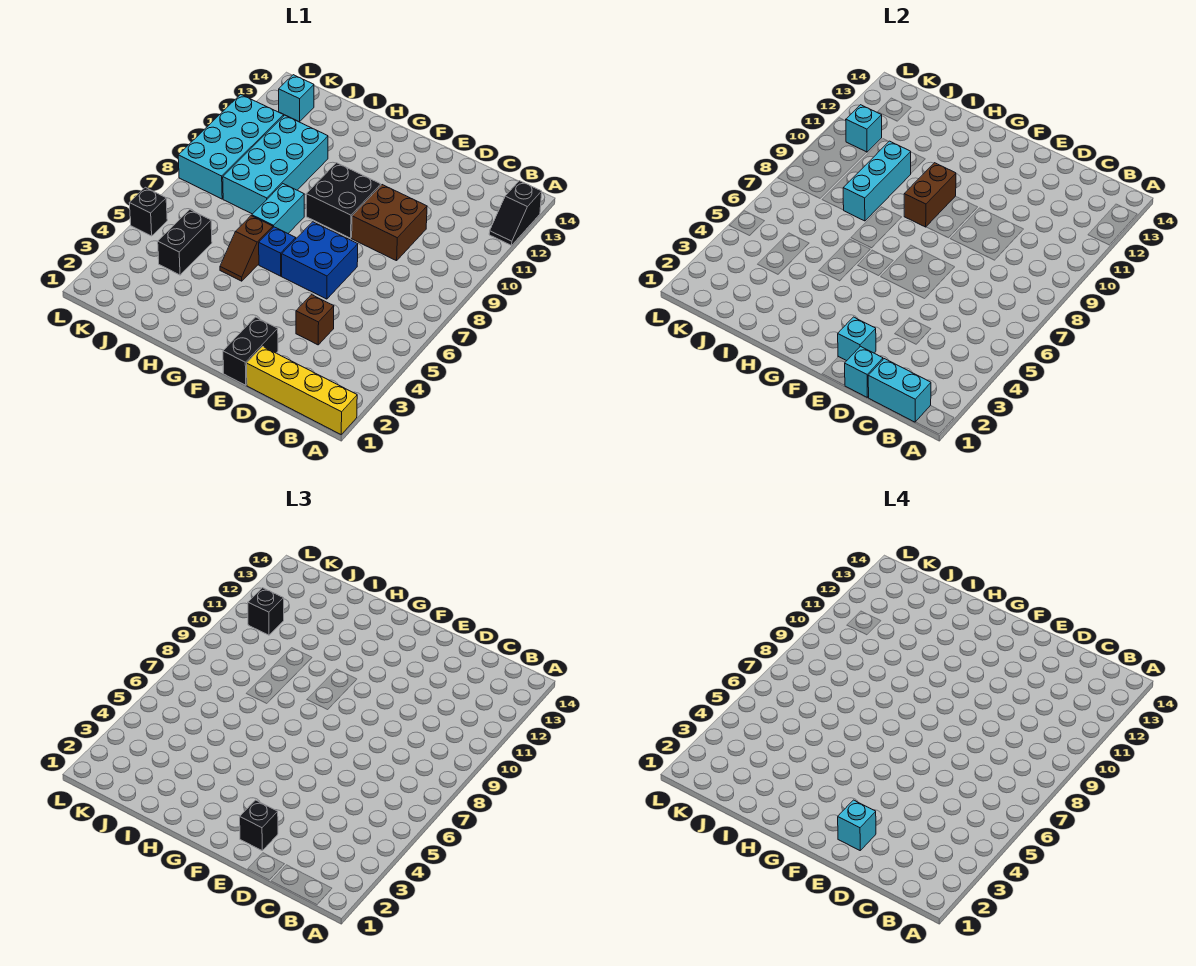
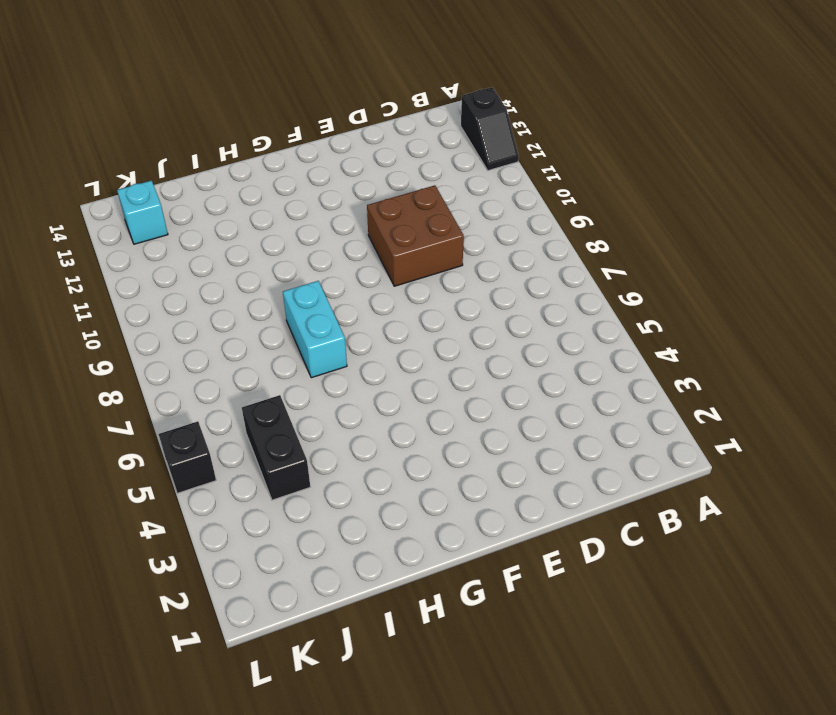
none -> yellow 1x4 brick [247,346,357,434]
none -> brown 1x1 brick [296,295,334,345]
none -> black 1x2 brick [223,317,278,385]

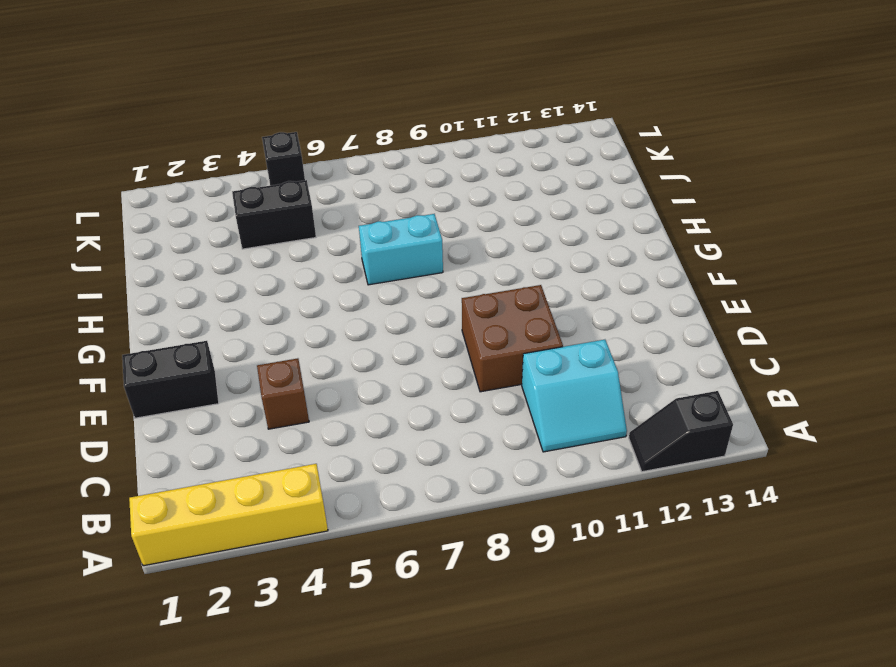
yellow 1x4 brick [129,464,328,566] -> yellow 1x4 brick turned to [247,346,357,434]
cyan 2x2 slope [522,340,627,452] -> none
none -> blue 2x2 brick [282,222,358,299]
none -> black 2x2 brick [306,163,381,238]
none -> blue 1x1 brick [259,227,296,276]

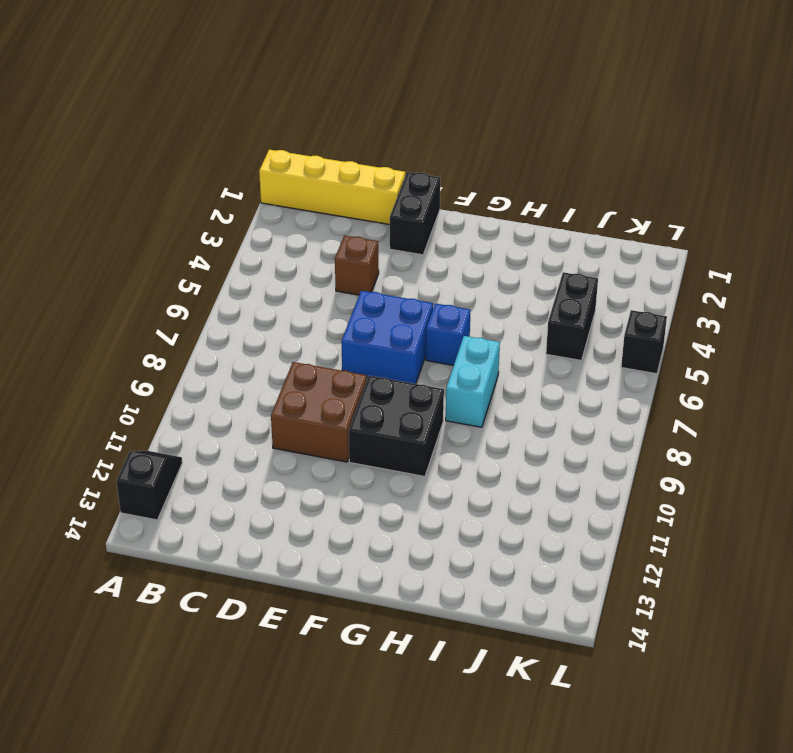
none -> brown 1x2 slope [220,216,273,281]
none -> cyan 2x4 brick [223,115,328,214]
none -> cyan 2x4 brick [178,94,284,199]

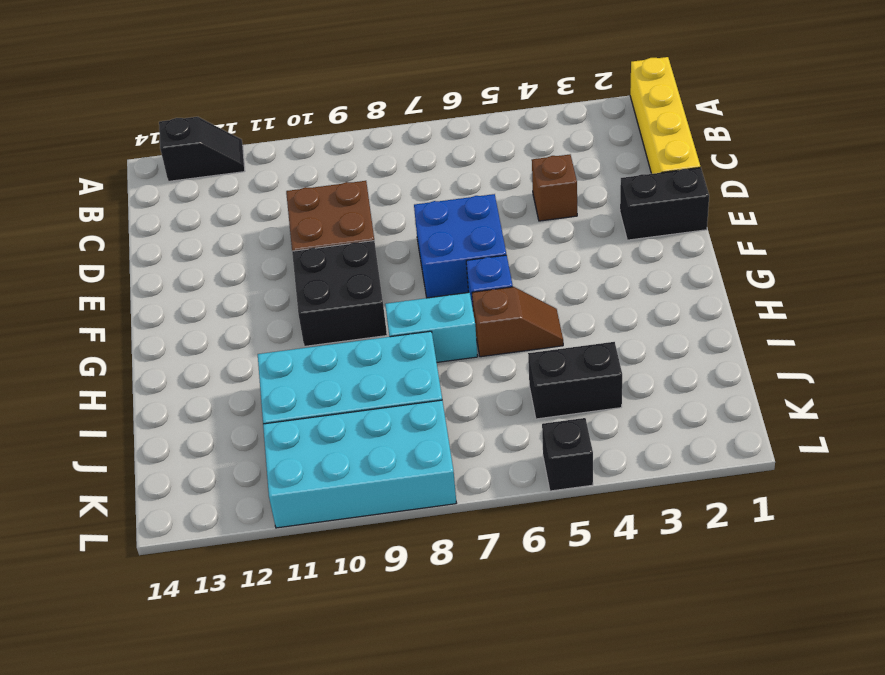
none -> cyan 1x1 brick [279,75,314,122]
none -> cyan 1x2 brick [868,359,931,422]
none -> cyan 1x1 brick [845,346,883,397]

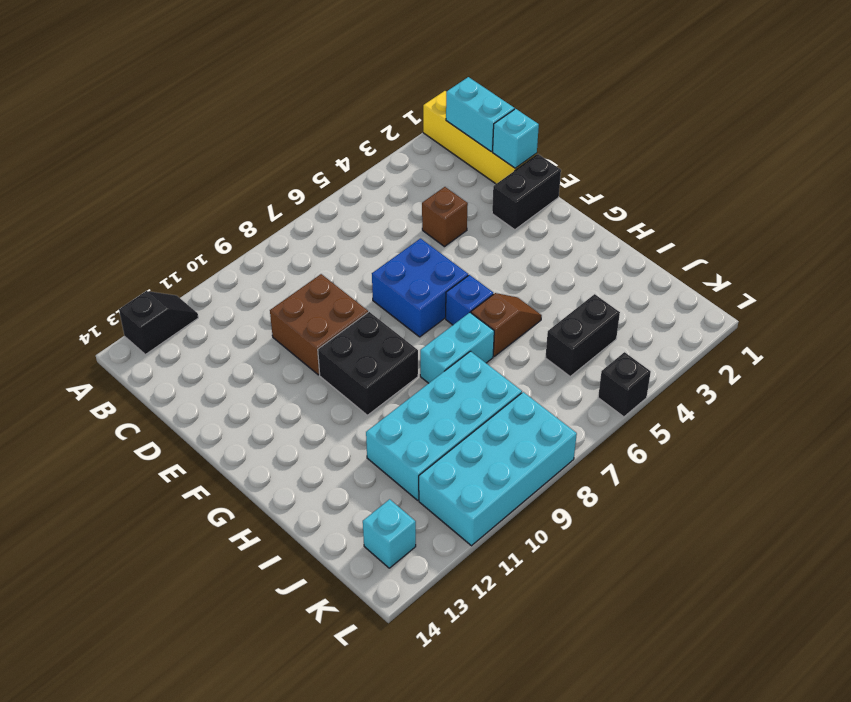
none -> cyan 1x1 brick [838,317,876,361]
none -> brown 1x2 brick [904,163,956,227]
none -> cyan 1x3 brick [843,141,911,221]

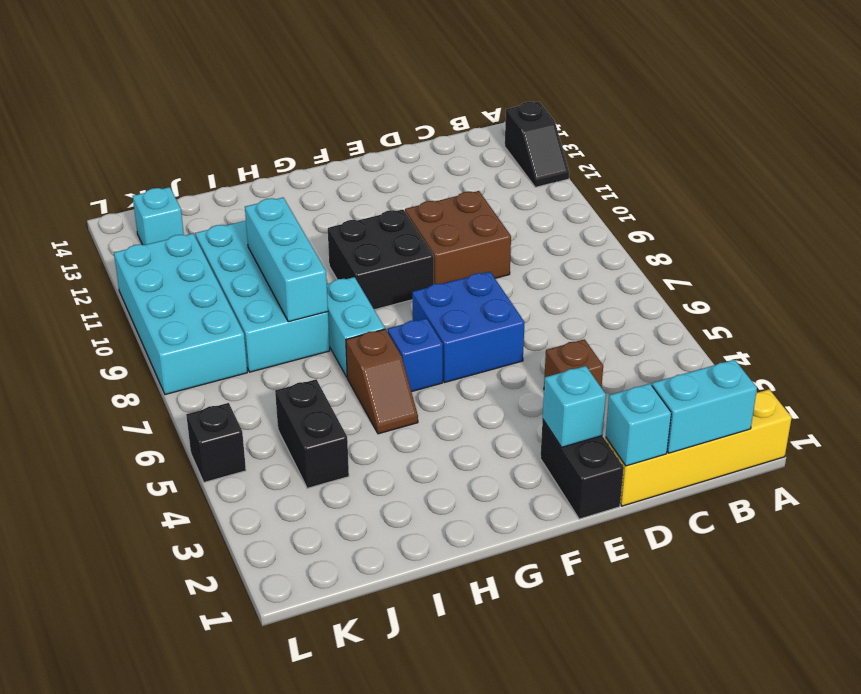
none -> brown 1x2 brick [904,163,956,227]
none -> cyan 1x1 brick [846,105,882,152]
none -> black 1x1 brick [240,800,278,850]

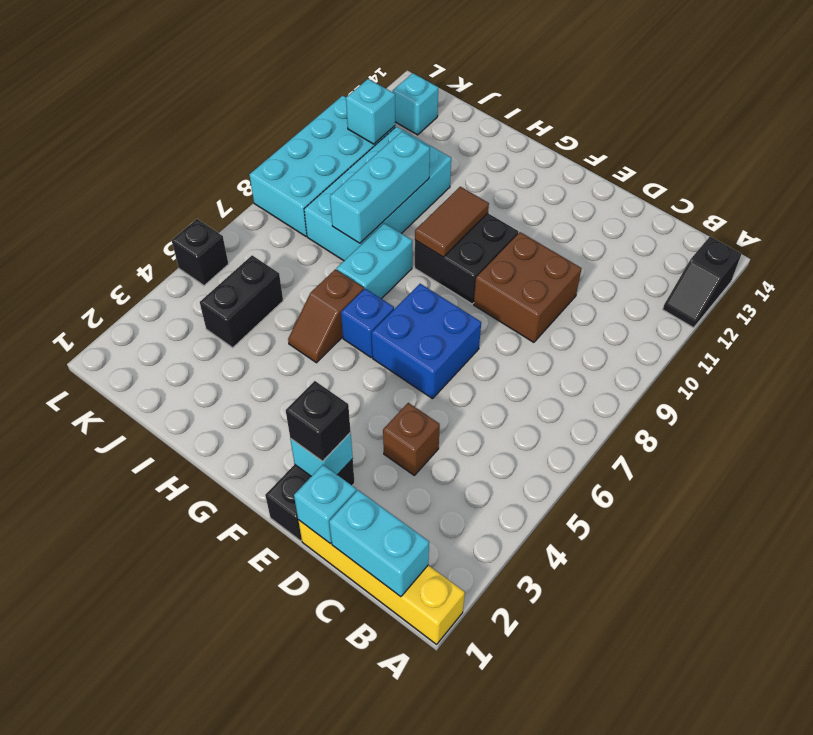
brown 1x2 tile [415,187,489,257] -> brown 1x2 brick [904,163,956,227]
none -> black 1x1 brick [248,588,284,635]
none -> cyan 1x1 brick [838,800,876,850]

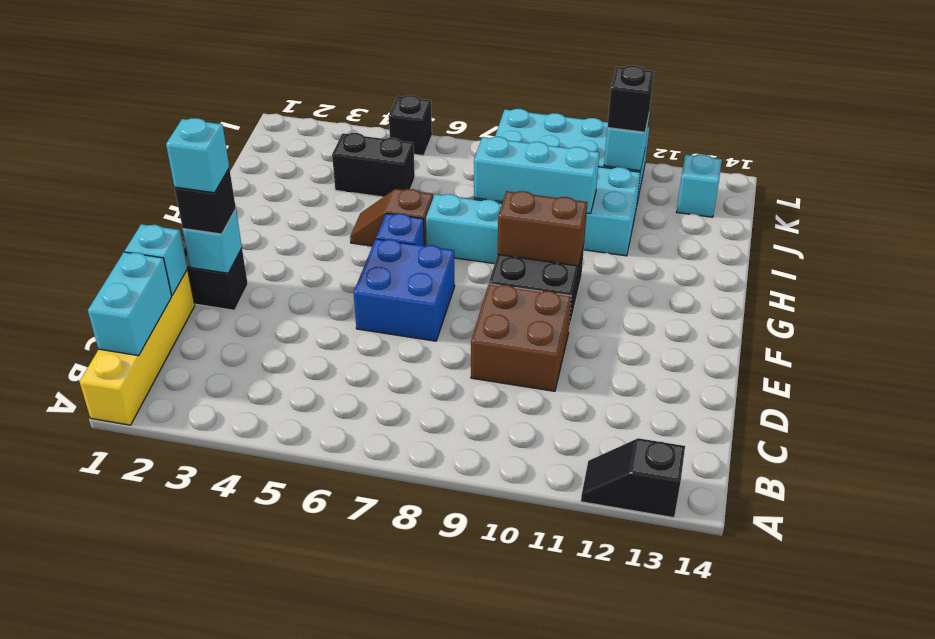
none -> brown 1x1 brick [296,295,334,345]

